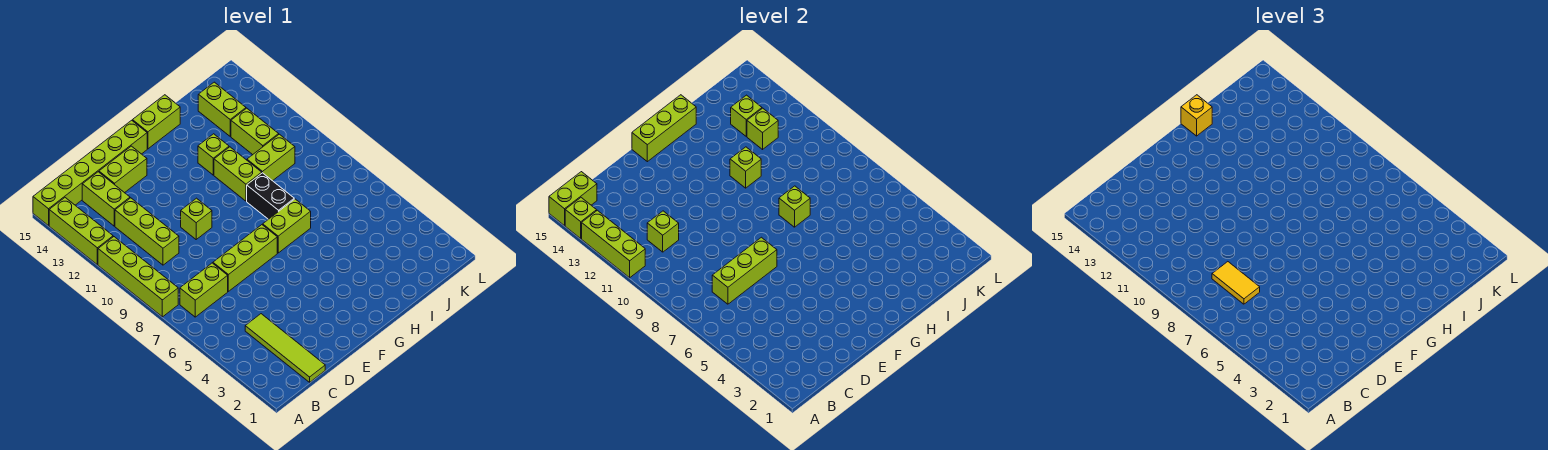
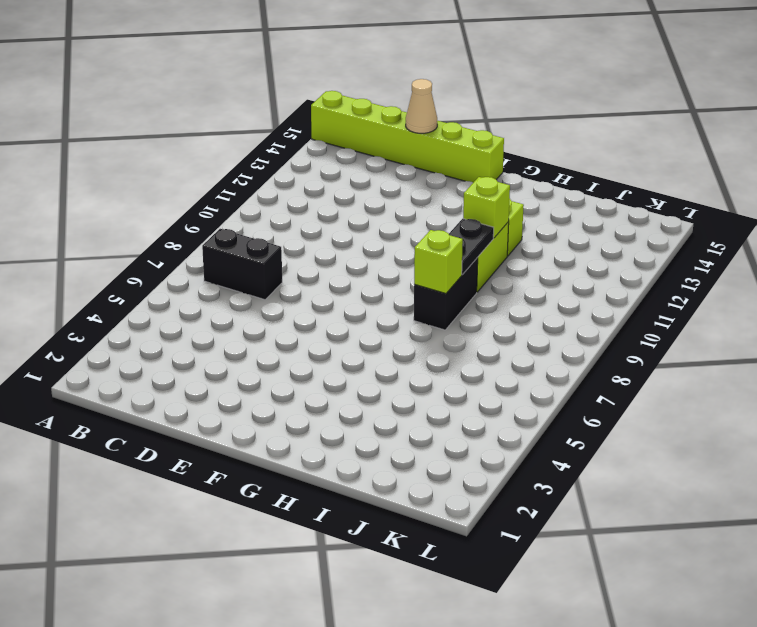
black 1x2 brick [202,229,282,300] -> lime 1x2 brick [180,263,228,317]
tan 1x1 cone [406,79,437,133] -> none
black 1x2 plate [449,219,494,275] -> none
none -> lime 1x4 brick [98,237,178,317]
none -> lime 1x3 brick [49,198,113,265]
none -> lime 1x4 tile [245,314,325,382]
none -> lime 1x3 brick [115,198,179,265]

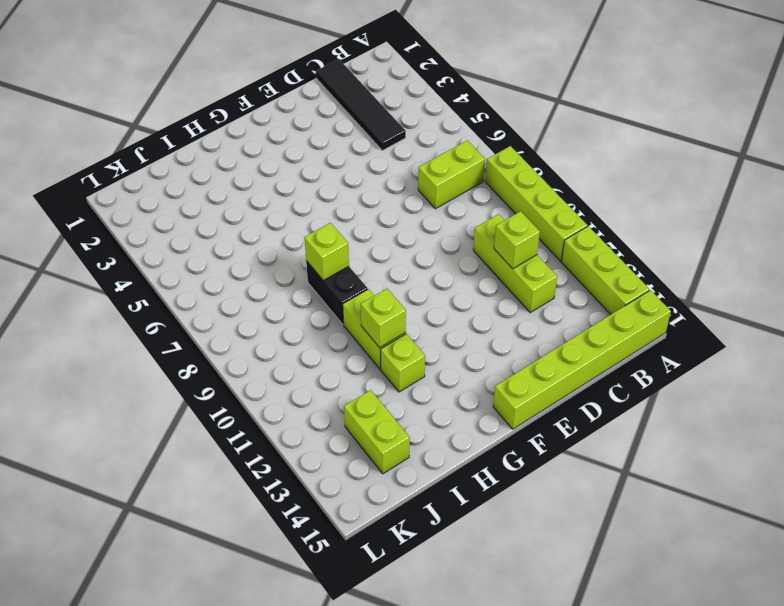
black 1x4 tile [316,59,406,150] -> lime 1x4 tile [245,314,325,382]
none -> lime 1x2 brick [82,172,130,226]
none -> lime 1x3 brick [213,225,277,291]
none -> lime 1x2 brick [99,146,147,193]
none -> lime 1x1 brick [181,198,212,239]

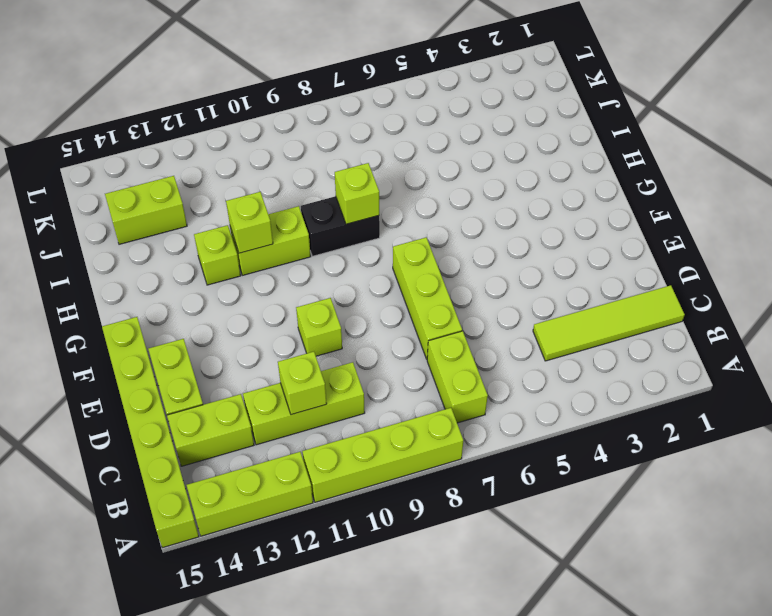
none -> lime 1x2 brick [263,199,311,253]
none -> lime 1x2 brick [132,95,180,149]
none -> lime 1x2 brick [247,134,295,181]
none -> lime 1x2 brick [231,108,279,155]

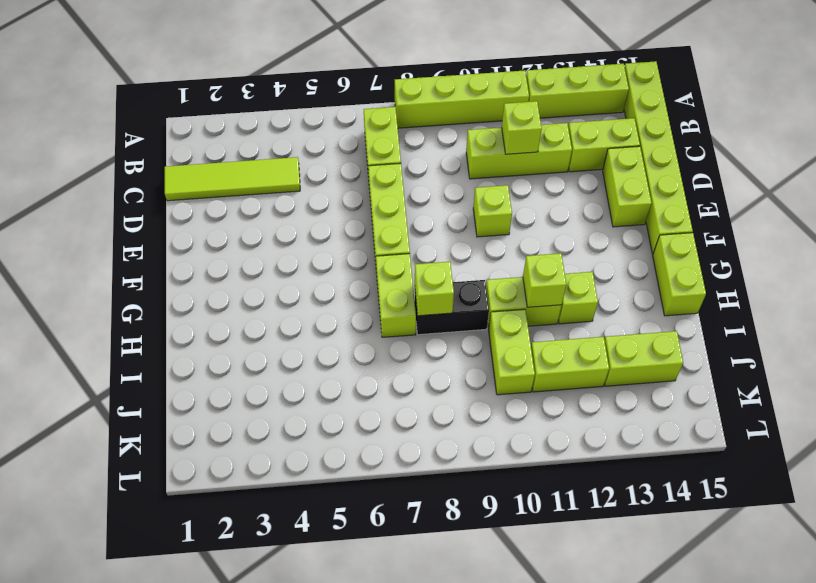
none -> lime 1x3 brick [582,210,645,278]
none -> lime 1x1 brick [565,198,597,239]
none -> lime 1x2 brick [549,172,597,226]
none -> lime 1x3 brick [712,237,777,304]

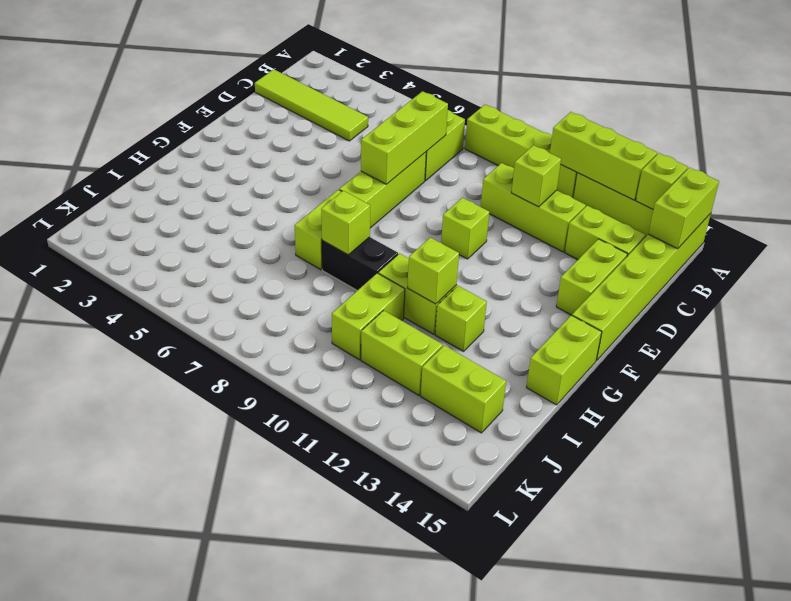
none -> lime 1x3 brick [632,95,696,162]
none -> lime 1x1 brick [747,108,778,149]
none -> lime 1x1 brick [731,95,762,136]
none -> yellow 1x2 tile [1212,262,1260,304]

